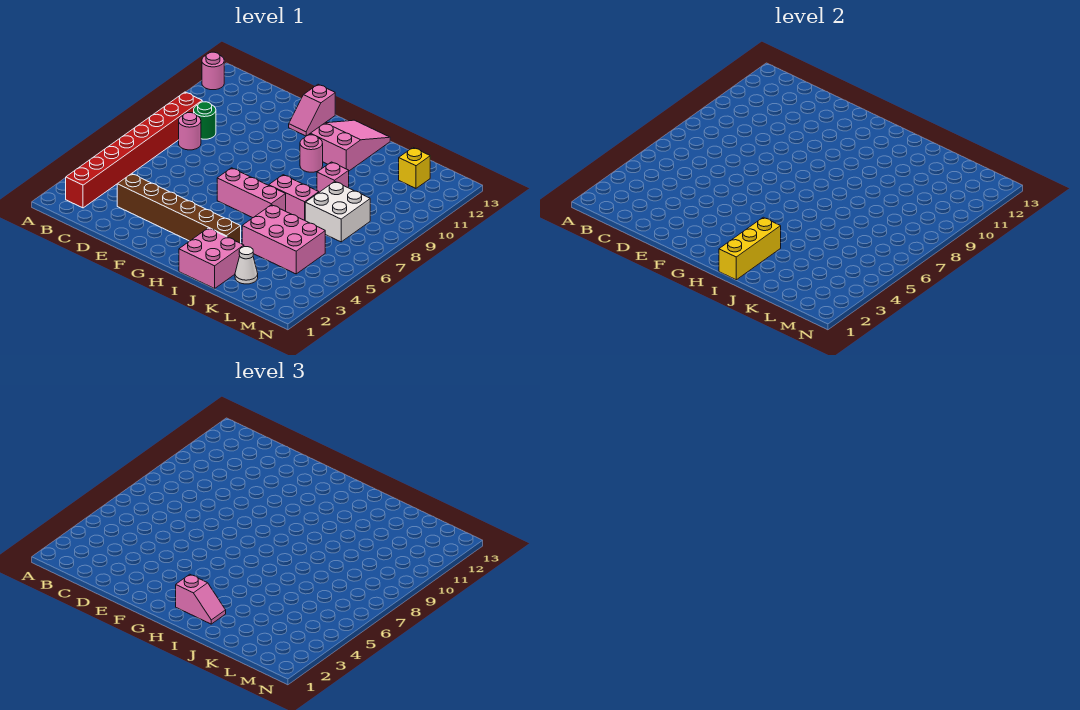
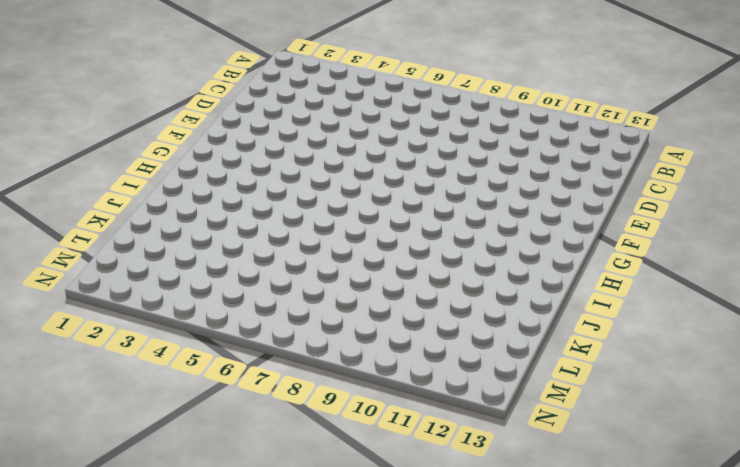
none -> pink 1x1 round brick [202,52,224,90]
none -> red 1x8 brick [66,92,202,208]
none -> pink 1x1 round brick [179,113,201,150]

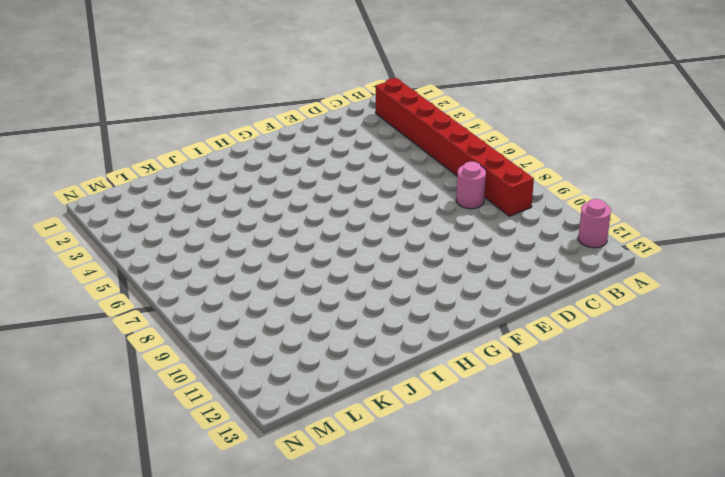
none -> green 1x1 round brick [194,102,216,139]
none -> brown 1x6 brick [117,174,241,243]
none -> pink 1x2 slope [289,84,335,136]

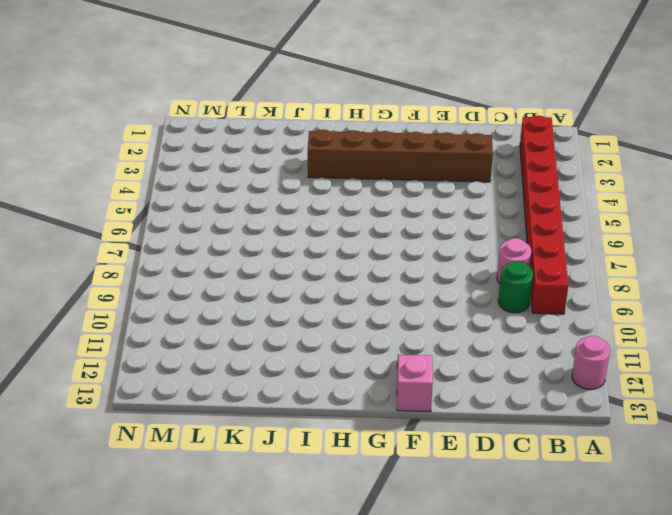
none -> pink 1x3 brick [217,168,286,218]
none -> pink 1x1 round brick [300,135,323,172]
none -> pink 2x3 slope [310,120,390,171]

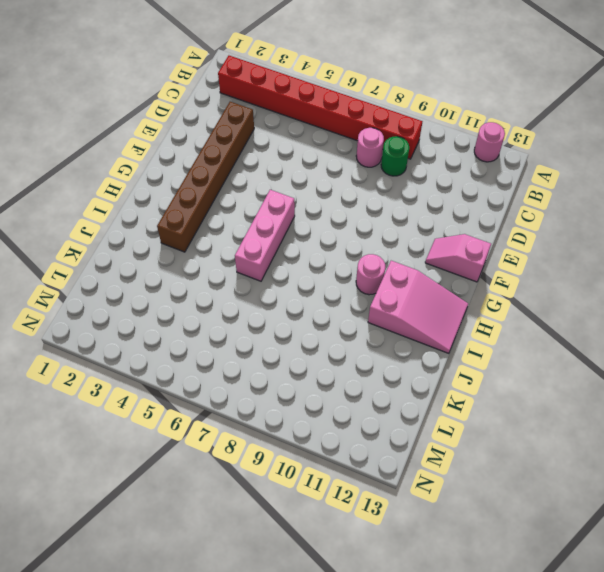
none -> pink 2x2 brick [179,228,244,289]
none -> pink 1x2 brick [269,175,319,220]
none -> pink 2x3 brick [242,205,325,274]

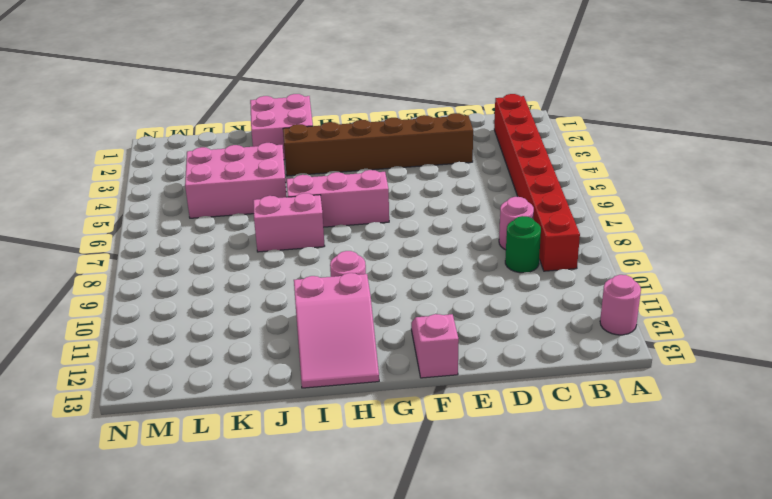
none -> pink 1x1 brick [317,162,349,192]
none -> white 1x1 cone [235,247,258,284]
none -> white 2x2 brick [305,181,370,242]

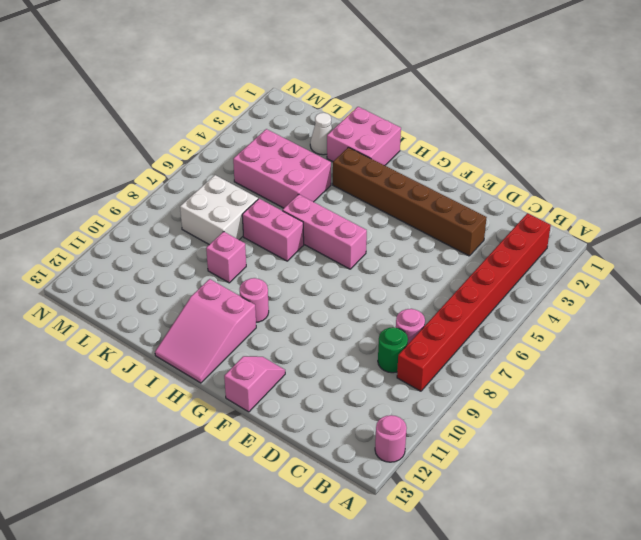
none -> yellow 1x1 brick [399,148,430,188]
none -> yellow 1x3 brick [719,217,781,280]
none -> pink 1x2 slope [176,574,226,624]

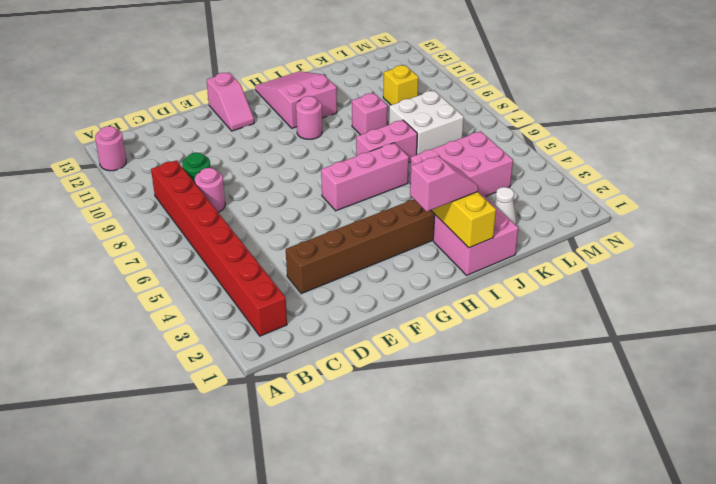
yellow 1x1 brick [383,65,419,105] -> yellow 1x1 brick moved to [399,148,430,188]

